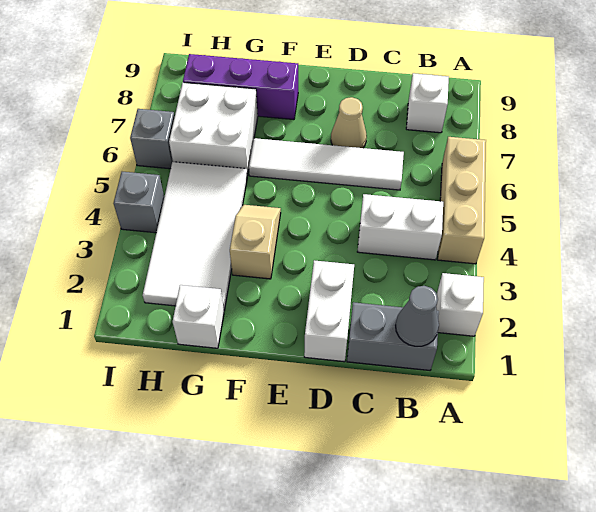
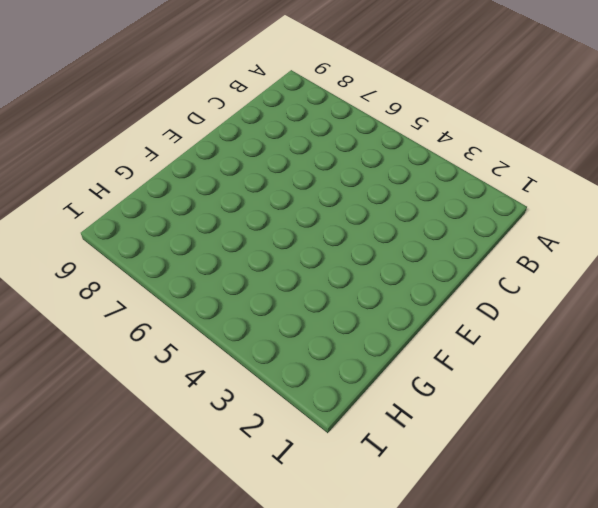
none -> white 1x1 brick [436,273,484,336]
none -> tan 1x3 brick [438,137,486,264]
none -> grey 1x2 brick [347,302,439,370]

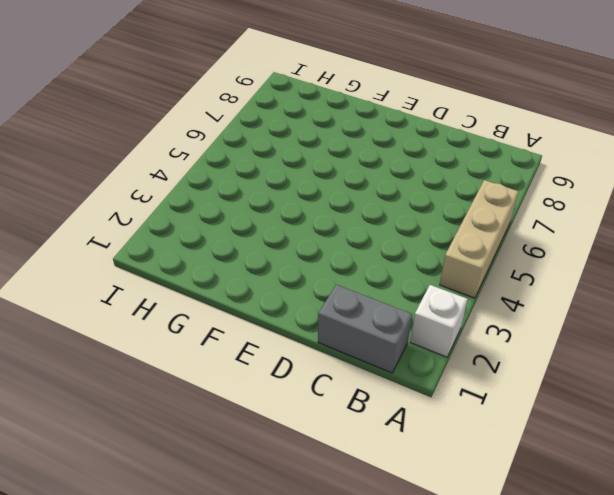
none -> white 1x2 brick [357,194,443,260]
none -> white 1x1 brick [406,73,449,133]
none -> white 1x4 tile [249,138,404,190]

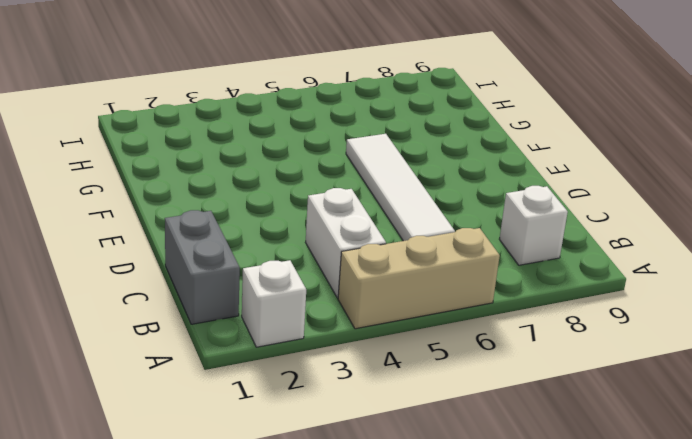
none -> white 1x2 brick [304,260,354,362]
none -> tan 1x1 cone [331,97,367,148]
none -> tan 1x2 slope [230,205,281,279]

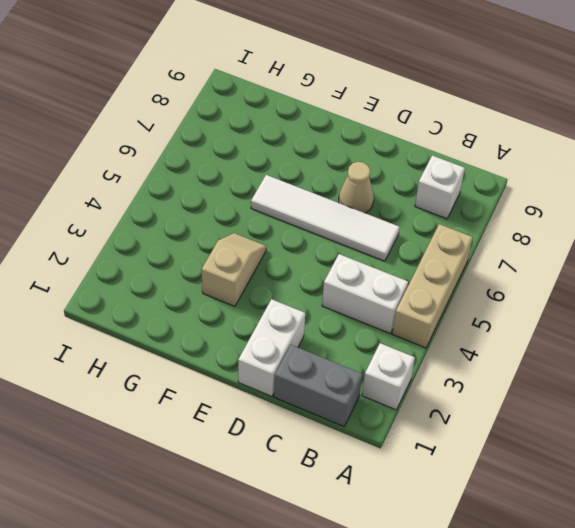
none -> purple 1x3 brick [183,54,298,120]
none -> white 1x1 brick [173,285,224,348]
none -> white 2x4 tile [143,162,247,311]

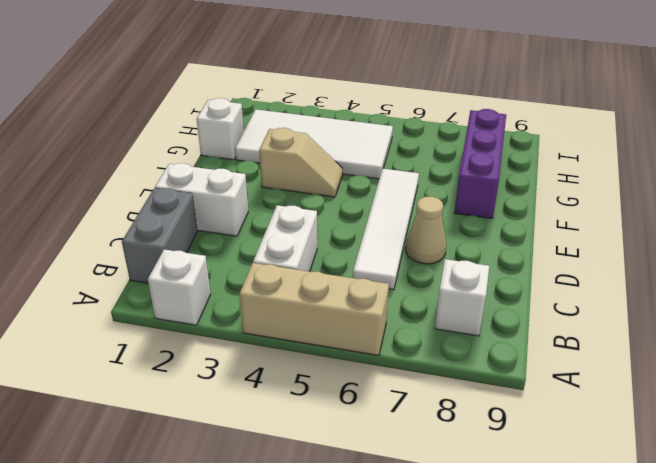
none -> white 2x2 brick [169,83,258,176]
none -> grey 1x1 brick [114,172,164,233]
none -> grey 1x1 brick [130,109,175,169]

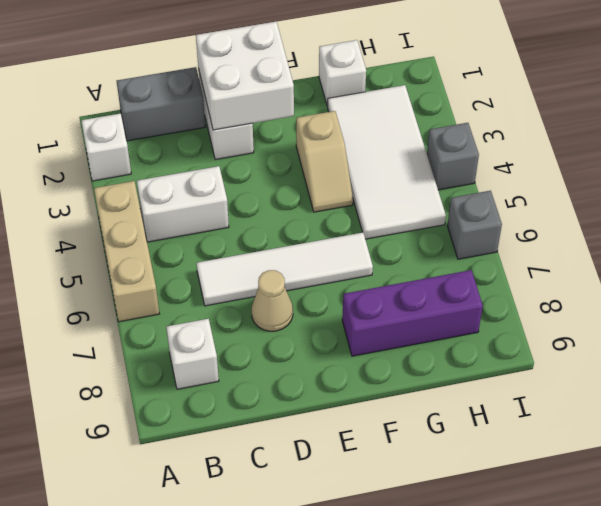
white 2x2 brick [196,22,294,130] -> white 2x2 brick moved to [169,83,258,176]
none -> grey 1x1 cone [396,286,439,346]

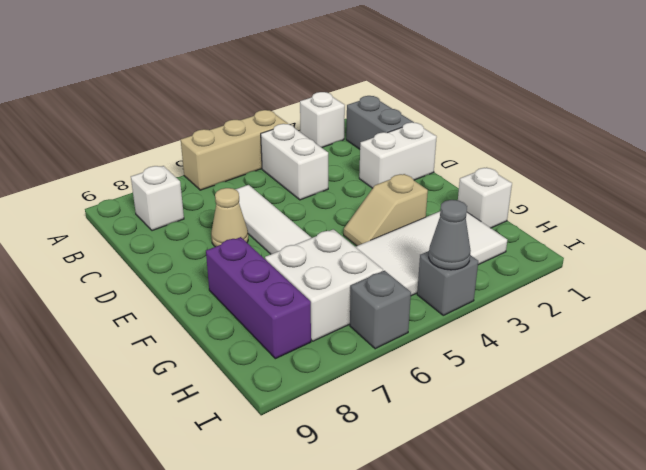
grey 1x1 cone [429,200,471,270] -> grey 1x1 cone moved to [396,286,439,346]

